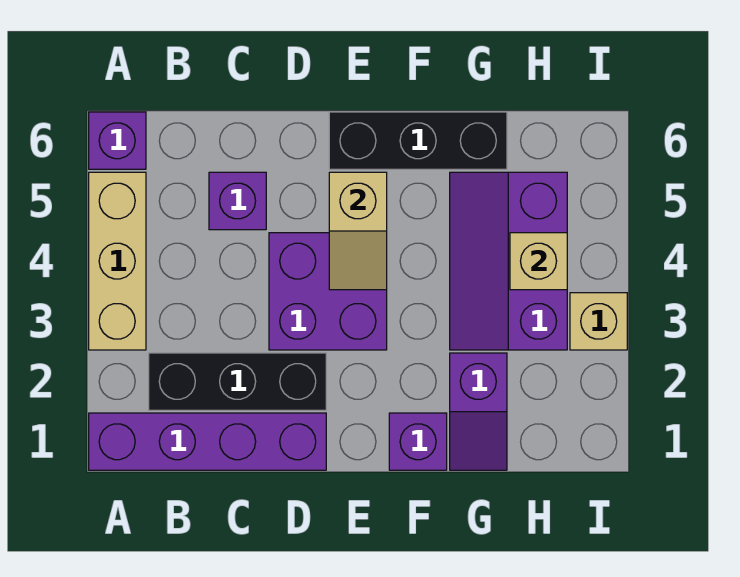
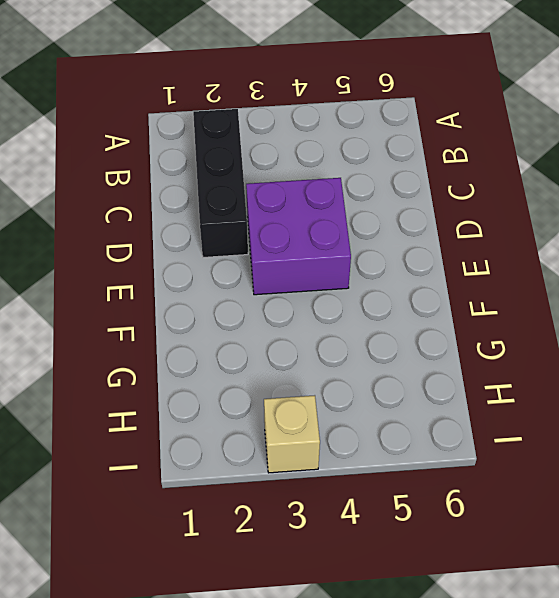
none -> purple 1x4 brick [89,413,326,470]
none -> tan 1x3 brick [89,172,146,350]
none -> purple 1x1 brick [89,112,146,169]

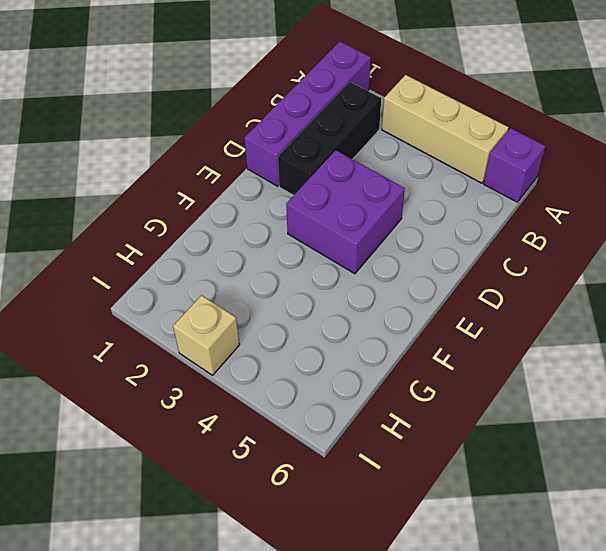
none -> purple 1x1 brick [209,172,266,230]
none -> black 1x3 brick [329,112,507,169]
none -> purple 1x1 brick [389,413,447,470]

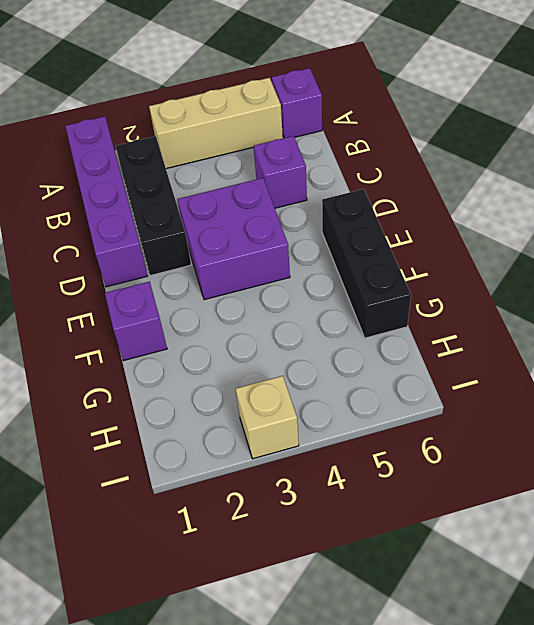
none -> purple 1x2 slope [450,353,507,470]
none -> purple 2x3 slope [450,172,567,350]
none -> tan 1x2 slope [329,172,387,290]

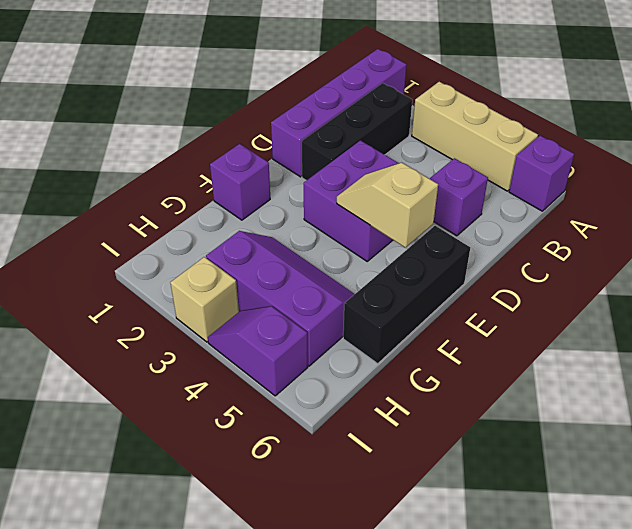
purple 1x2 slope [208,306,308,396] -> purple 1x2 slope moved to [450,353,507,470]
none -> tan 1x1 brick [510,233,567,290]

